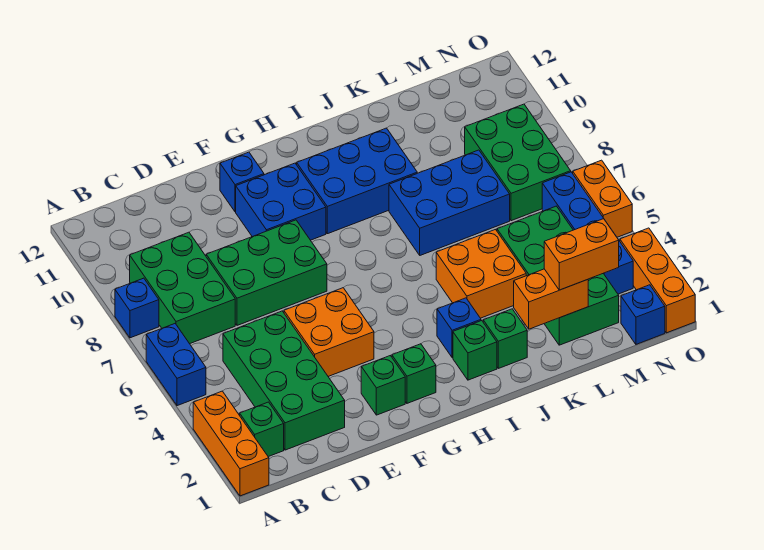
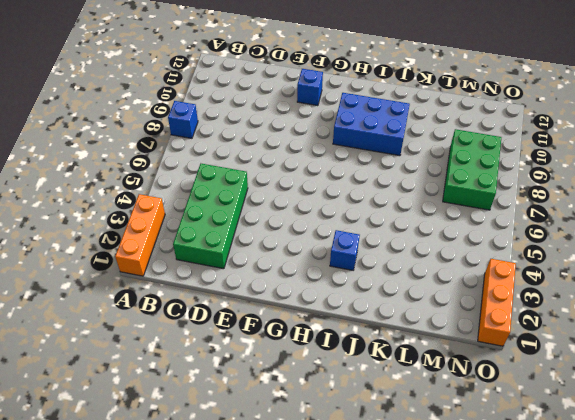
none -> blue 1x2 brick [146,324,206,406]
none -> green 1x1 brick [240,402,284,457]
none -> green 2x3 brick [130,232,235,344]

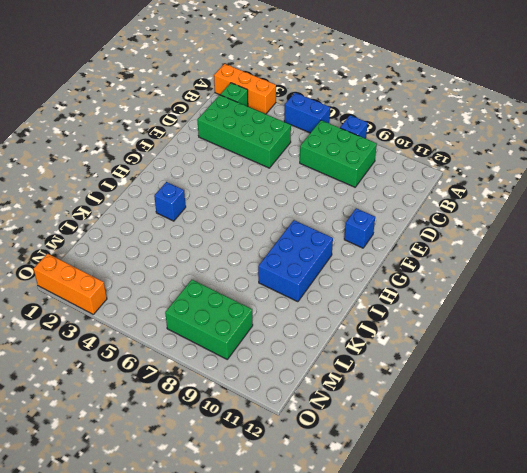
none -> green 2x3 brick [206,220,327,325]
none -> orange 2x2 brick [284,288,374,376]
none -> green 1x1 brick [361,356,405,415]

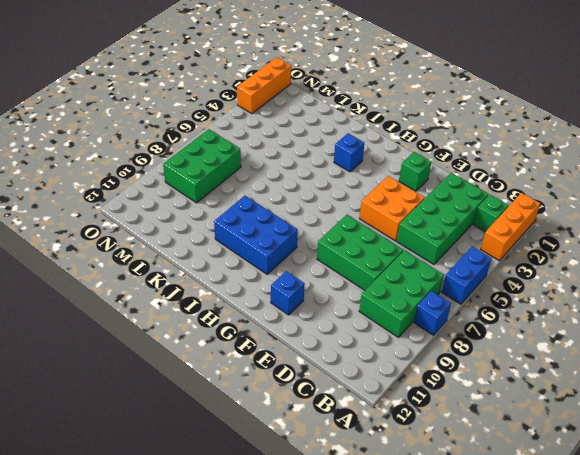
none -> blue 2x2 brick [236,163,326,240]
none -> green 1x1 brick [392,344,436,403]
none -> green 1x1 brick [453,321,497,380]

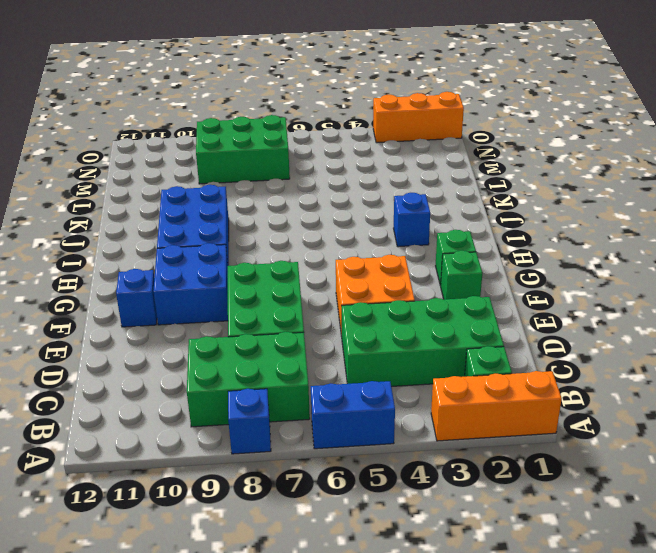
none -> green 1x1 brick [453,321,497,380]
none -> green 1x1 brick [483,309,527,368]
none -> orange 2x2 brick [436,229,526,318]

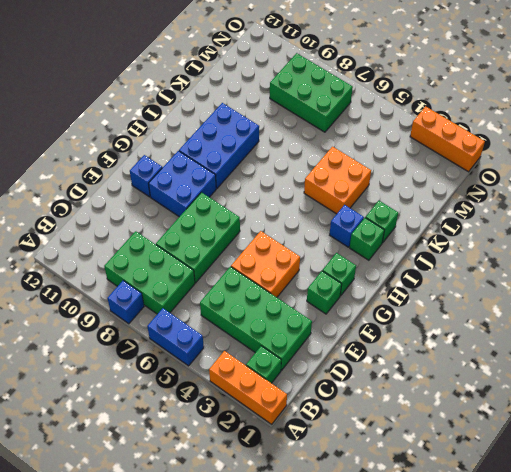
none -> blue 2x3 brick [389,150,510,255]
none -> green 2x4 brick [497,206,619,345]
none -> blue 1x1 brick [621,285,665,344]

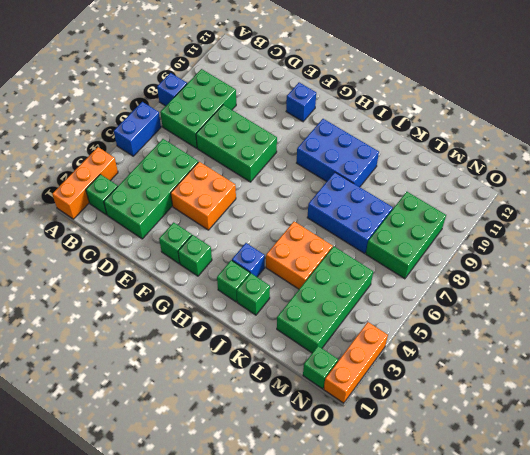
green 1x1 brick [303,346,338,389] -> blue 1x1 brick [621,285,665,344]
none -> blue 2x2 brick [236,163,326,240]
none -> blue 1x4 brick [542,172,633,294]
none -> orange 1x2 brick [573,160,632,237]

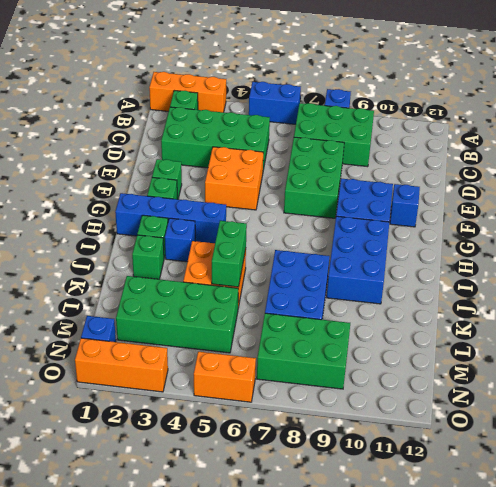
blue 1x4 brick [115,193,226,243] -> blue 1x4 brick moved to [542,172,633,294]
green 1x2 brick [212,221,247,287] -> none
none -> orange 1x2 brick [514,269,588,329]
none -> orange 1x2 brick [544,219,619,290]

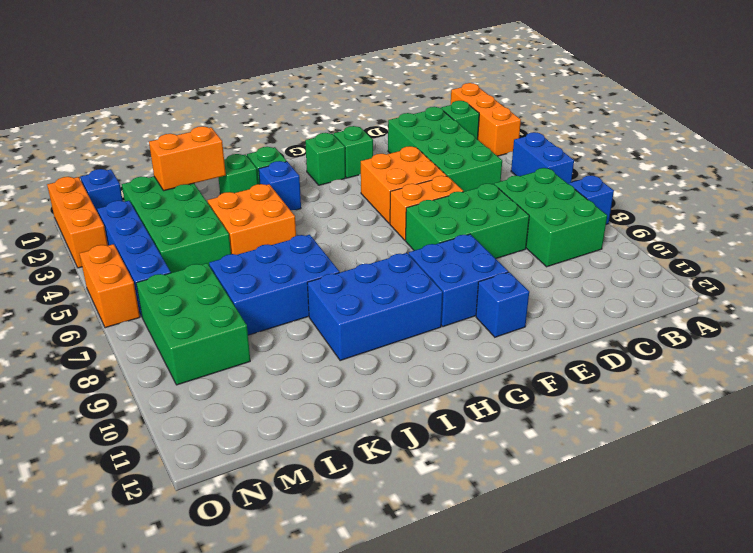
orange 1x2 brick [390,176,463,240] -> orange 1x2 brick moved to [544,219,619,290]

